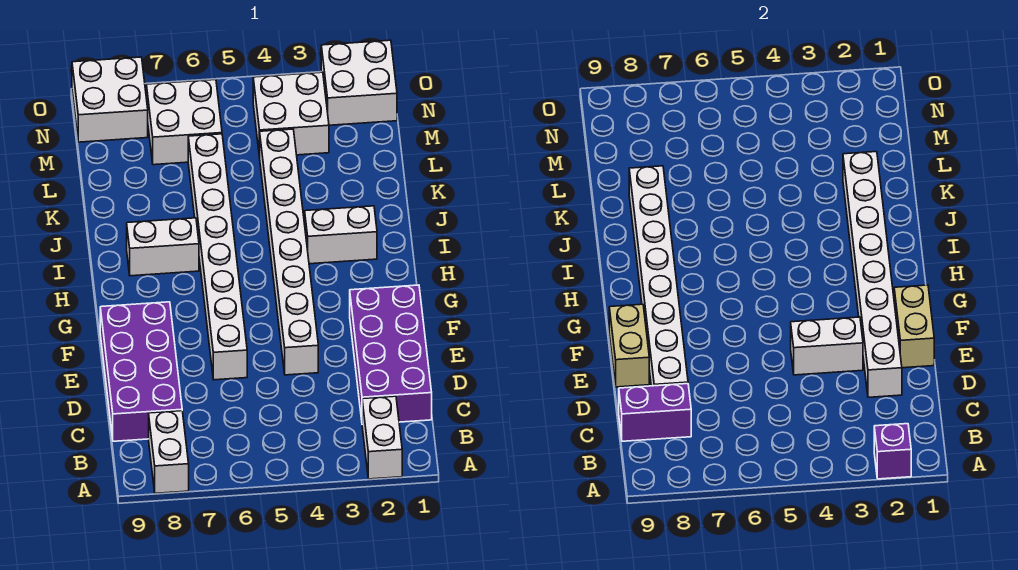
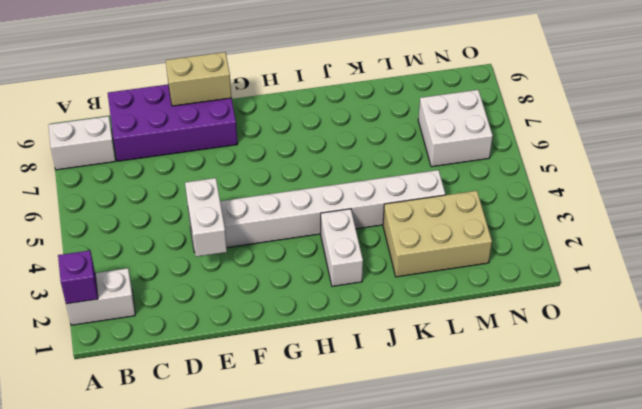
tan 2x3 brick [383,191,492,277] -> white 2x2 brick [253,72,329,157]
none -> purple 2x4 brick [350,285,432,422]
none -> white 1x8 brick [188,134,247,380]
none -> white 1x2 brick [127,218,199,276]

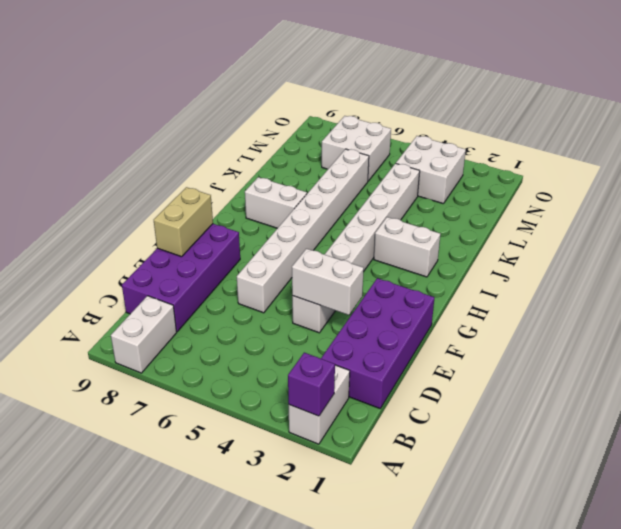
none -> white 2x2 brick [321,40,397,125]
none -> white 2x2 brick [72,57,148,142]
none -> purple 1x2 brick [619,384,691,441]

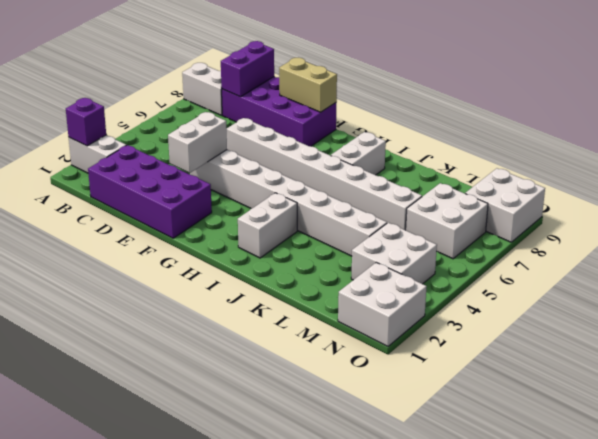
none -> white 1x8 brick [843,152,902,397]
none -> white 1x8 brick [629,166,688,386]
none -> tan 1x2 brick [894,285,934,368]

